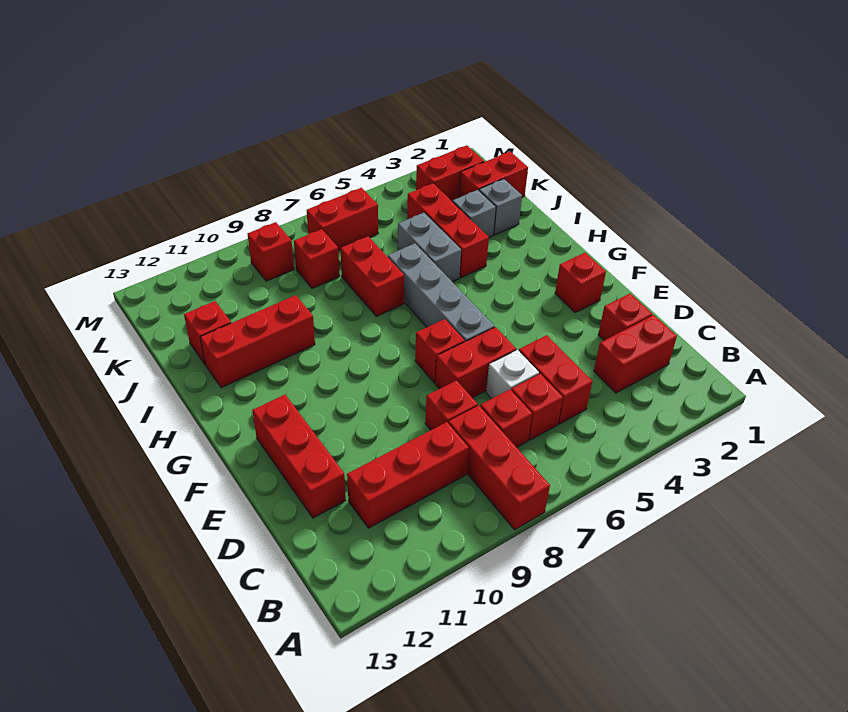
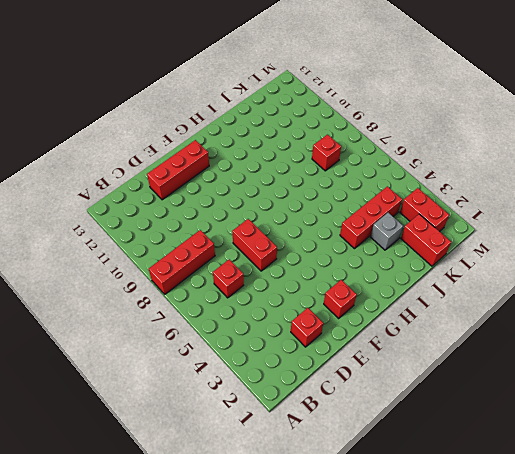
none -> red 1x2 brick [594,315,677,393]
none -> red 1x2 brick [519,335,593,424]
none -> red 1x1 brick [480,389,532,447]

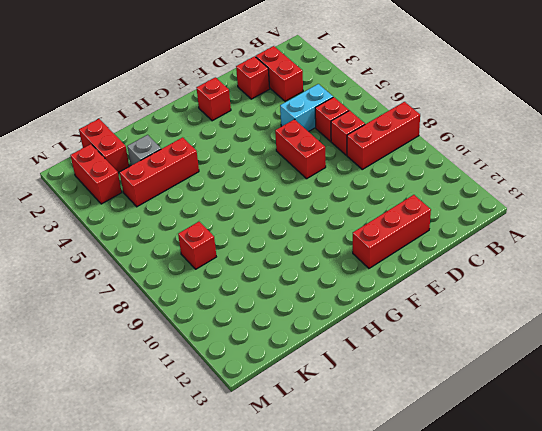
cyan 1x2 brick [280,84,333,132] -> red 1x2 brick [519,335,593,424]
none -> red 1x3 brick [347,422,469,528]
none -> white 1x1 brick [486,350,539,399]
none -> red 1x1 brick [425,380,478,430]

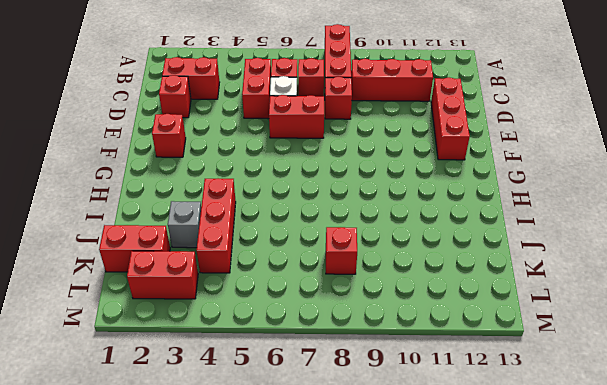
none -> grey 1x4 brick [388,243,494,342]
none -> red 1x1 brick [415,319,465,383]
none -> grey 1x2 brick [398,212,461,282]

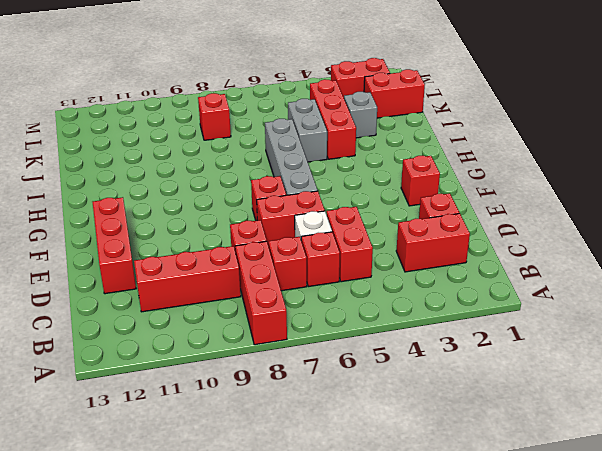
none -> red 1x2 brick [341,236,404,316]
none -> red 1x3 brick [200,295,315,388]
none -> grey 1x1 brick [479,179,522,235]

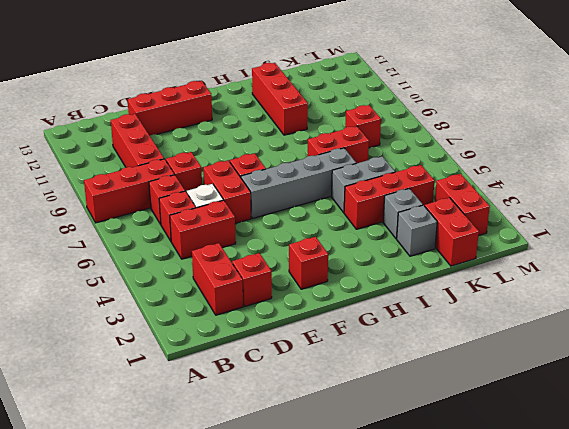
none -> red 1x1 brick [184,301,231,364]
none -> red 1x2 brick [307,188,378,251]
none -> red 1x1 brick [248,222,294,281]

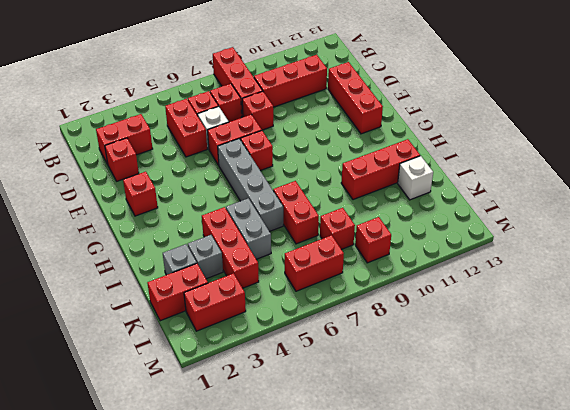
white 1x1 brick [398,156,433,200] -> red 1x1 brick [184,301,231,364]

